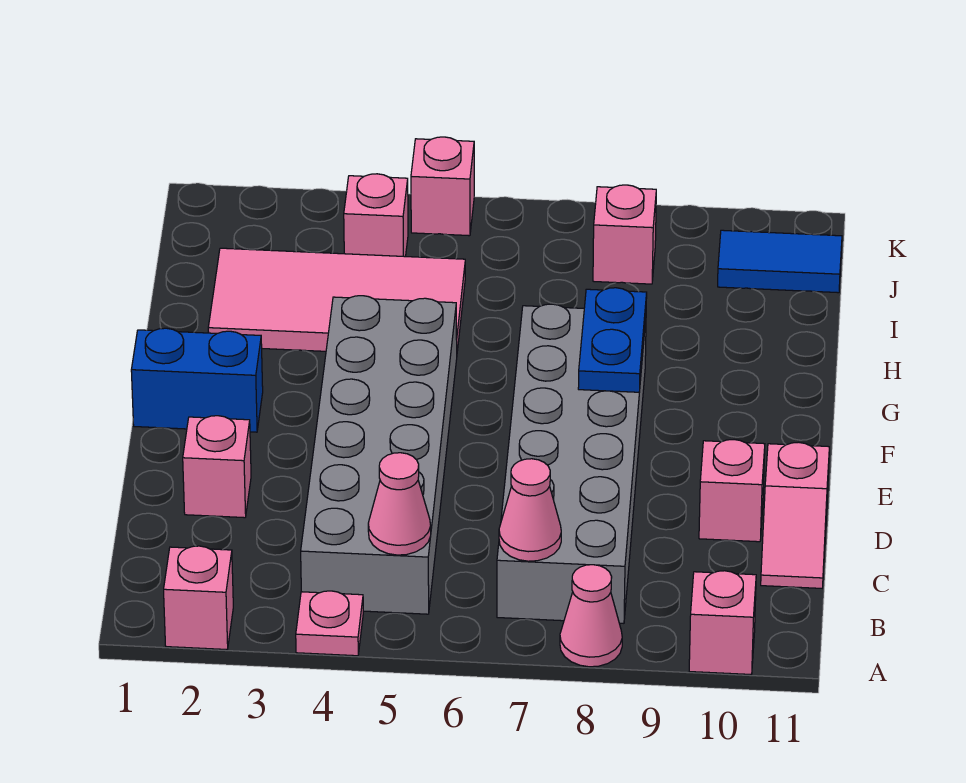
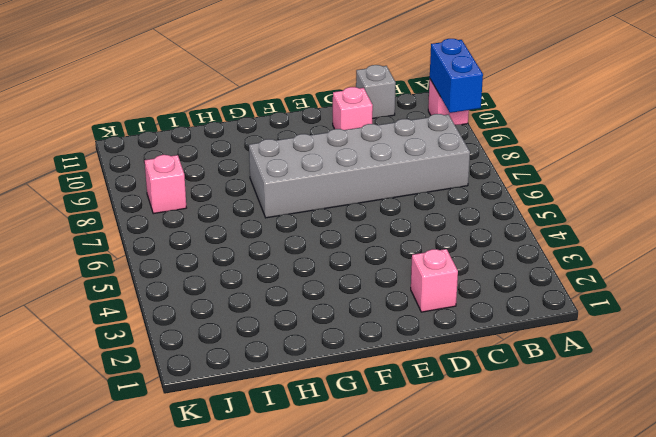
blue 1x2 brick [430,39,483,113] -> blue 1x2 brick moved to [131,328,263,432]
grey 1x1 brick [356,65,396,119] -> pink 1x2 slope [761,442,829,588]
none -> pink 1x1 brick [164,546,233,649]
none -> pink 1x1 plate [296,591,363,656]
none -> pink 1x1 cone [560,565,622,667]

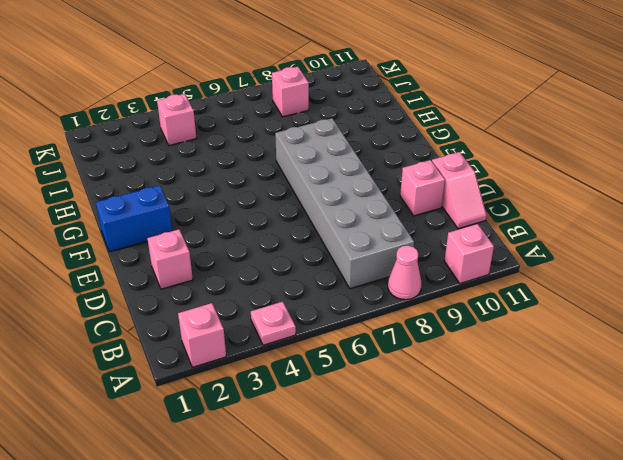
none -> grey 2x6 brick [301,296,457,614]
none -> pink 2x4 tile [208,248,465,351]
none -> blue 1x2 tile [718,230,842,293]

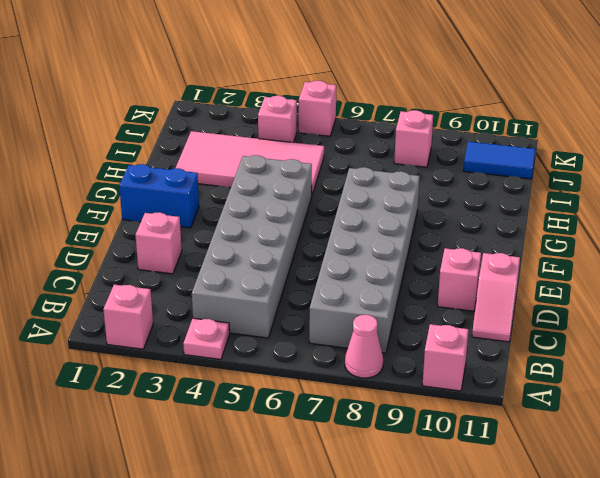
none -> pink 1x1 cone [368,453,431,555]
none -> pink 1x1 cone [499,459,561,561]
none -> blue 1x2 plate [578,288,647,392]

